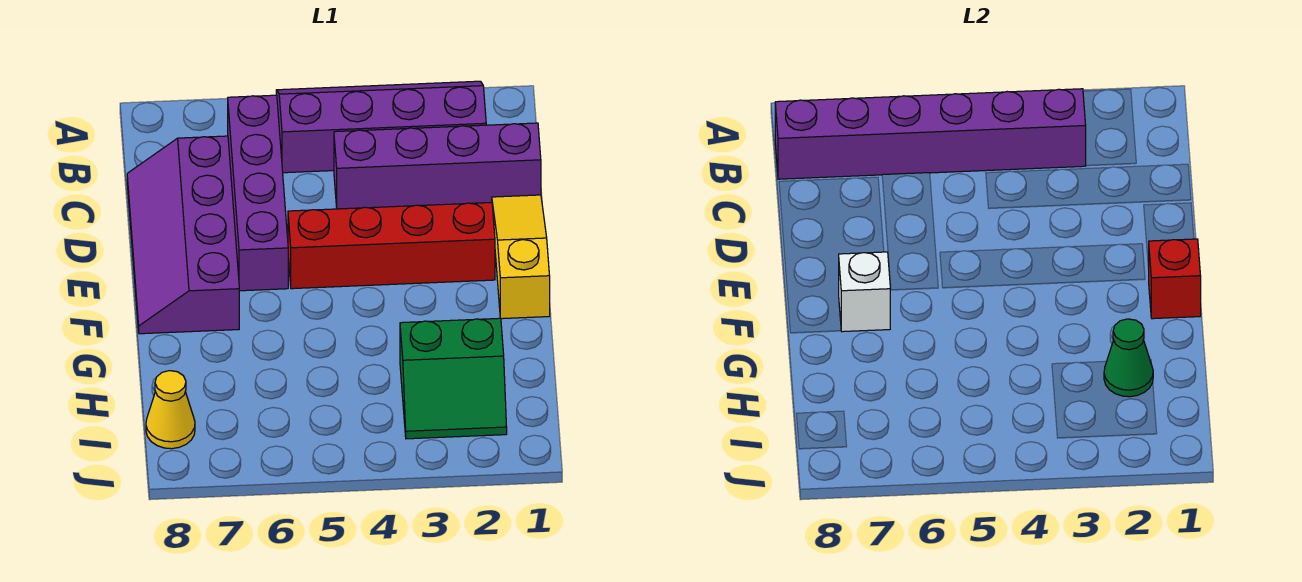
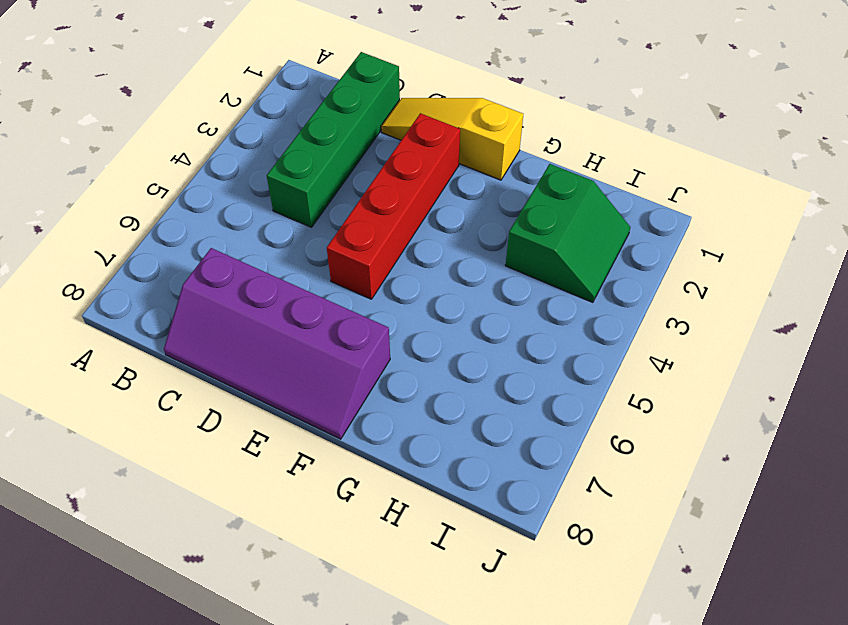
green 1x4 brick [267,52,400,227] -> purple 1x4 brick [334,123,541,209]
none -> purple 2x4 slope [276,81,486,173]
none -> purple 1x4 brick [228,95,288,291]
none -> yellow 1x1 cone [146,371,195,449]

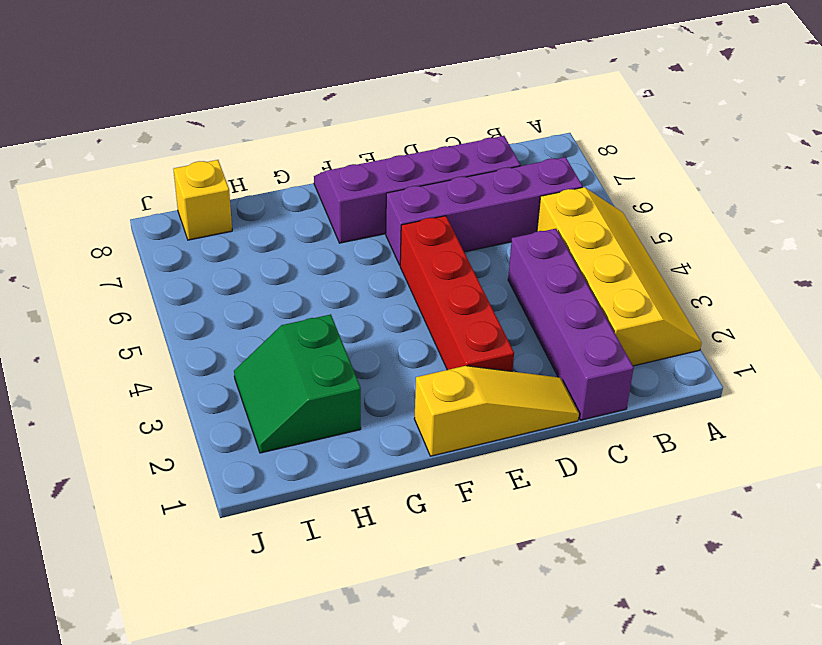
yellow 2x4 slope [537,187,701,366] -> purple 2x4 slope [276,81,486,173]
yellow 1x1 brick [174,160,232,240] -> yellow 1x1 cone [146,371,195,449]
none -> purple 1x6 brick [775,89,1086,179]
none -> red 1x1 brick [1149,239,1201,319]
none -> white 1x1 brick [839,252,890,332]

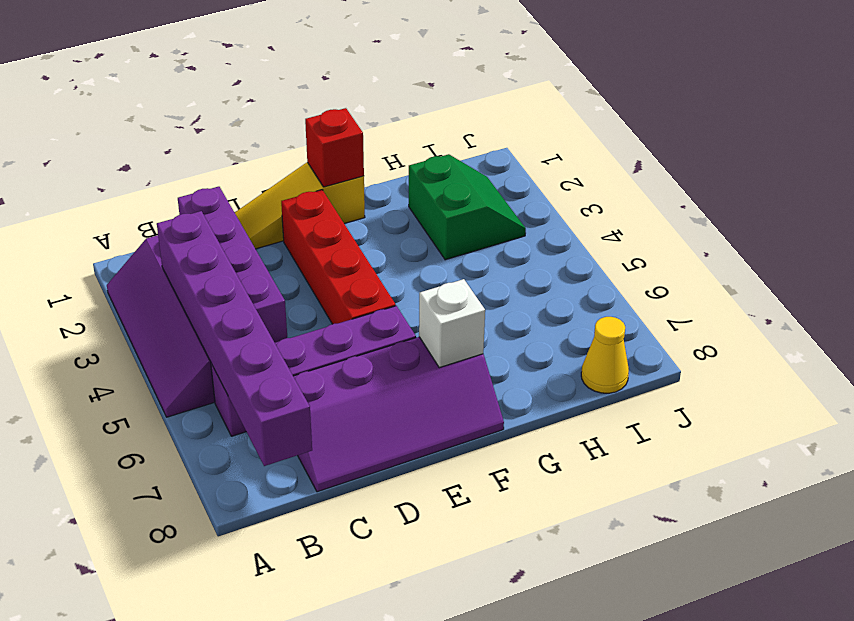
none -> green 1x1 cone [1104,319,1153,397]

